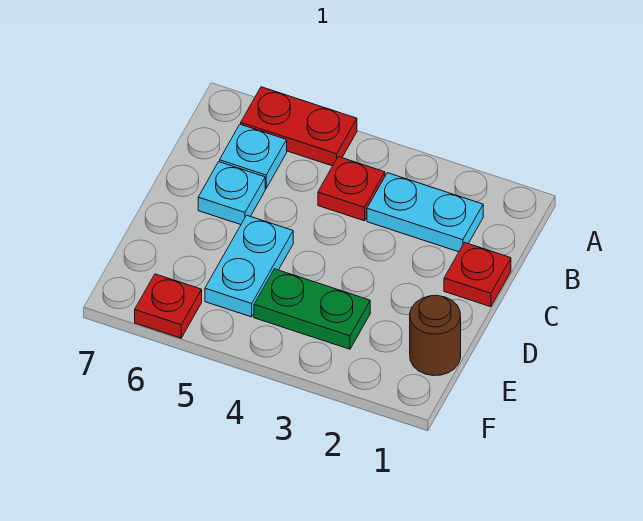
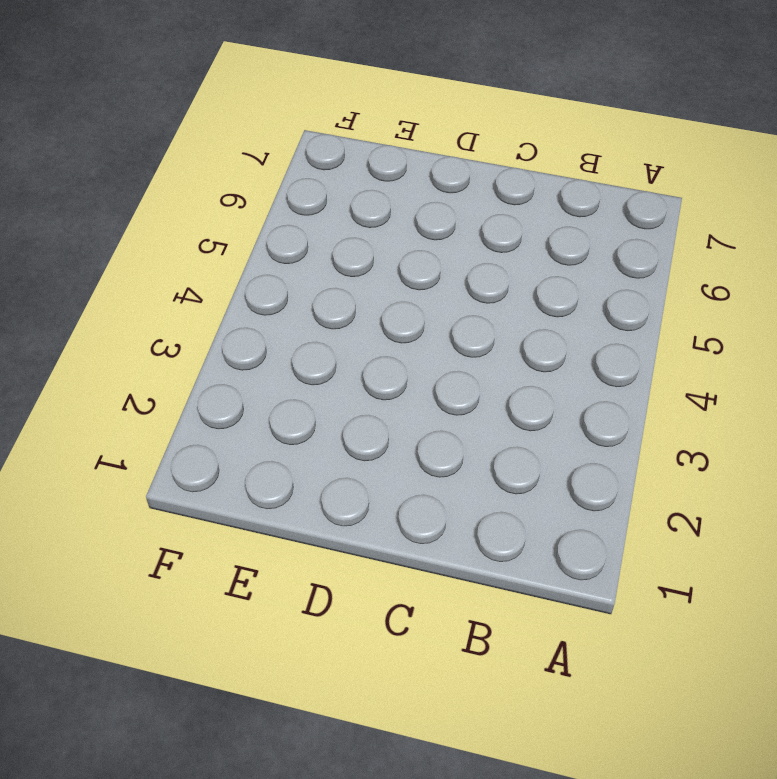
none -> red 1x2 plate [241,87,357,166]
none -> cyan 1x2 plate [367,173,483,252]

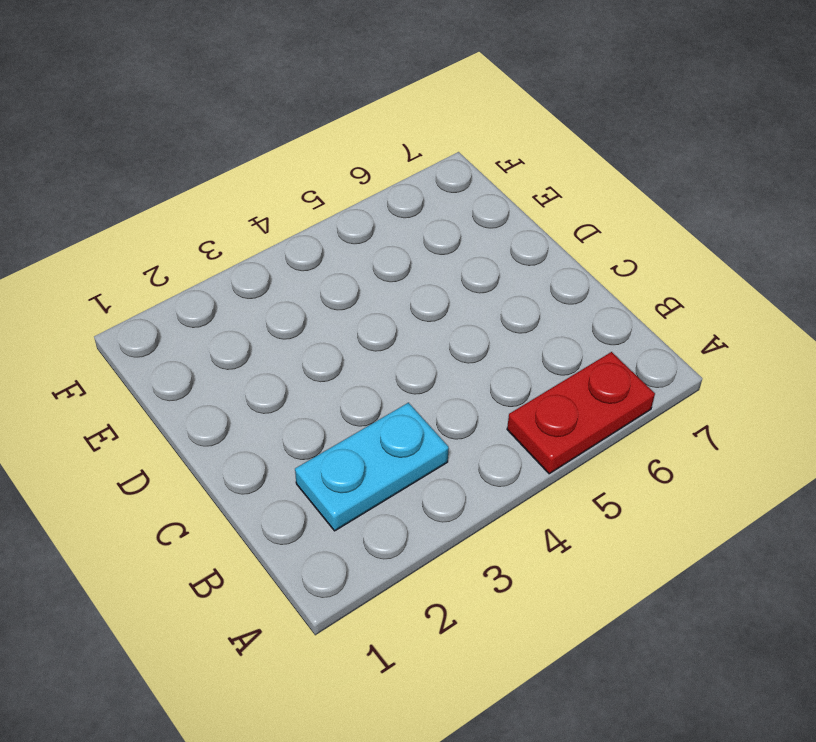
none -> red 1x1 plate [318,157,385,221]
none -> cyan 1x1 plate [220,124,287,188]

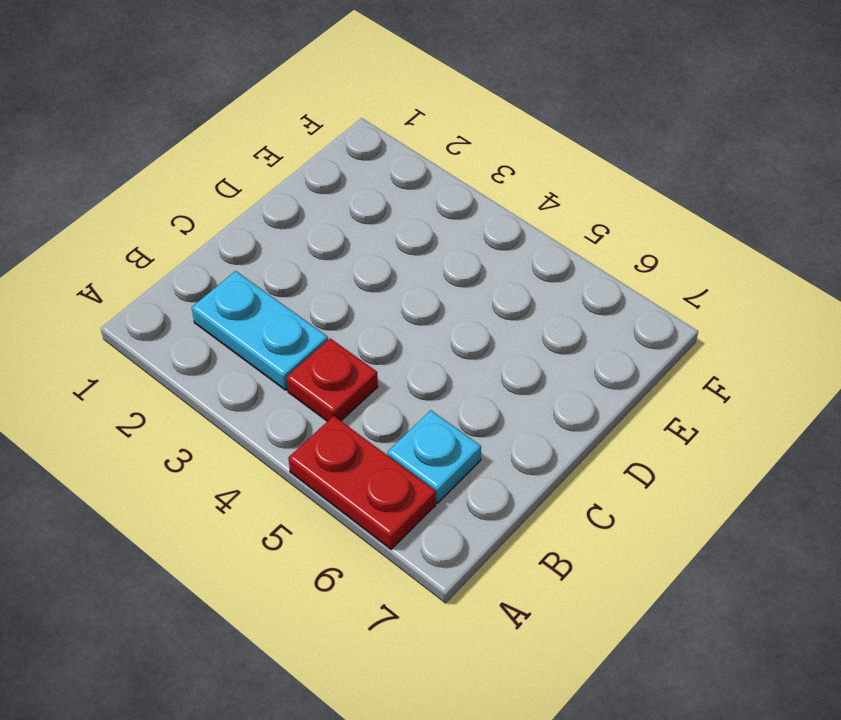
none -> red 1x1 plate [444,243,511,307]
none -> cyan 1x1 plate [198,162,265,225]

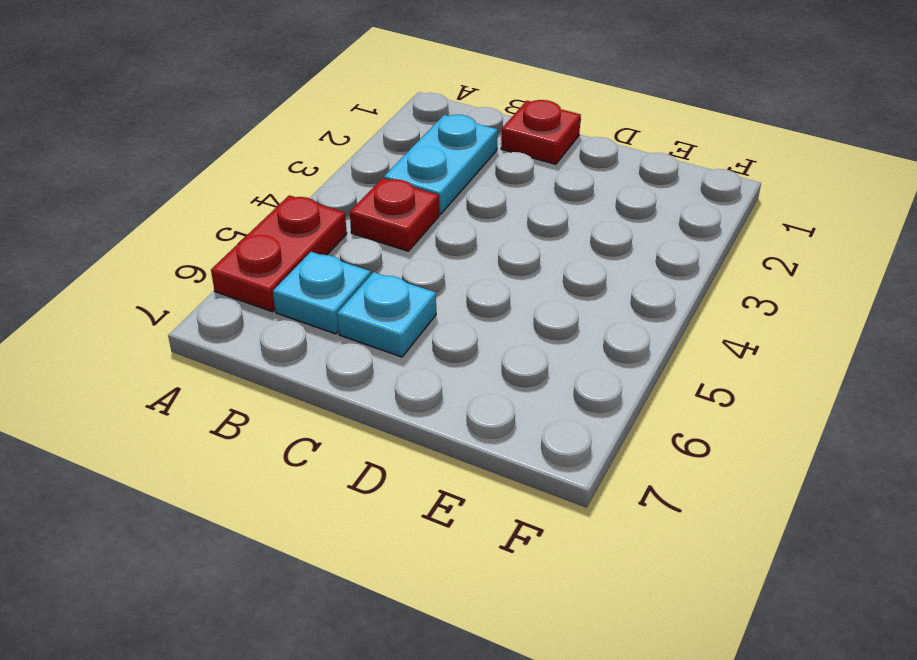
none -> cyan 1x2 plate [205,215,293,317]
none -> brown 1x1 round brick [410,295,461,376]

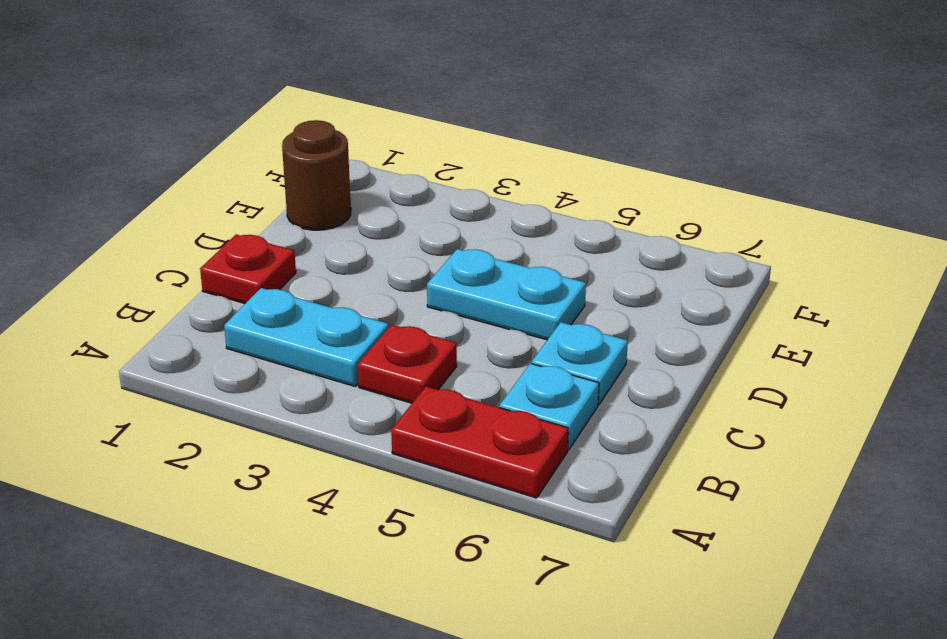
cyan 1x2 plate [427,249,586,340] -> cyan 1x2 plate turned to [205,215,293,317]
none -> green 1x2 plate [254,269,370,349]
none -> red 1x1 plate [135,274,202,338]

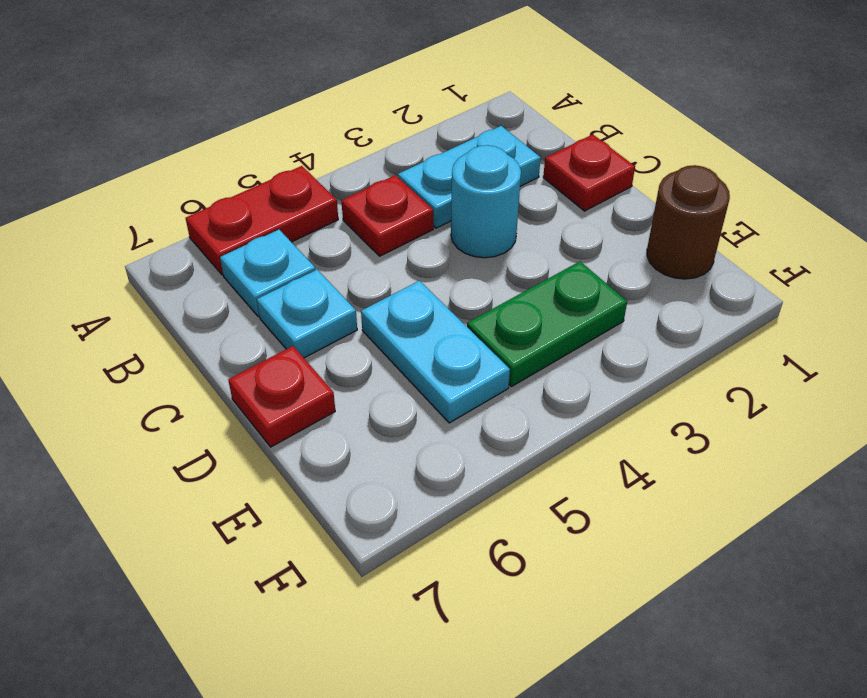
cyan 1x1 round brick [451,145,521,258] -> none
red 1x1 plate [228,346,335,447] -> red 1x1 plate moved to [135,274,202,338]

